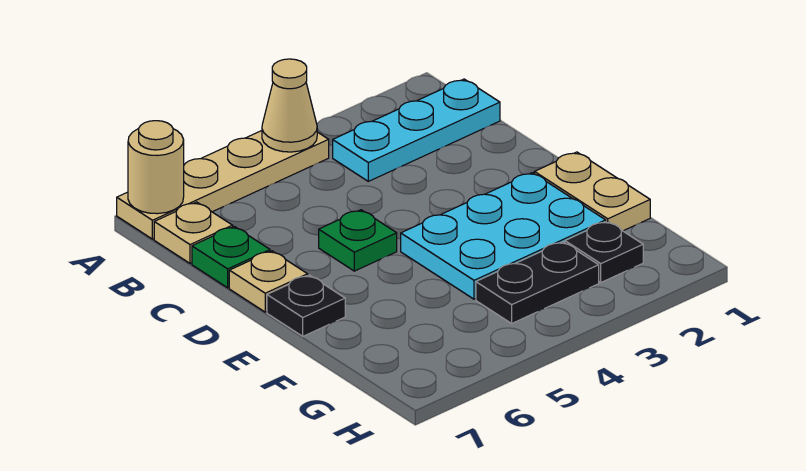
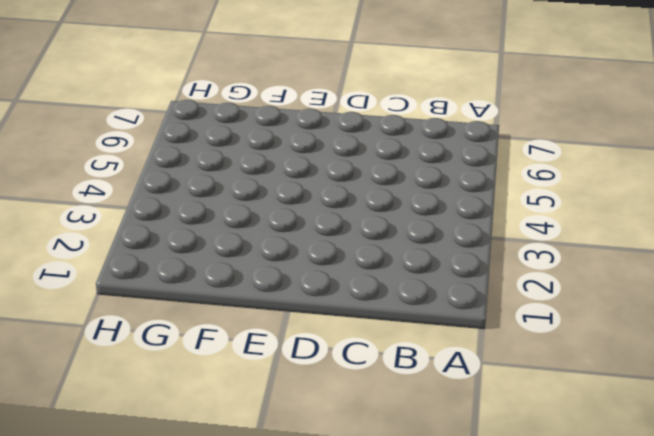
none -> tan 1x4 plate [117,131,329,239]
none -> cyan 1x3 plate [333,79,500,181]
none -> tan 1x1 plate [154,202,233,263]

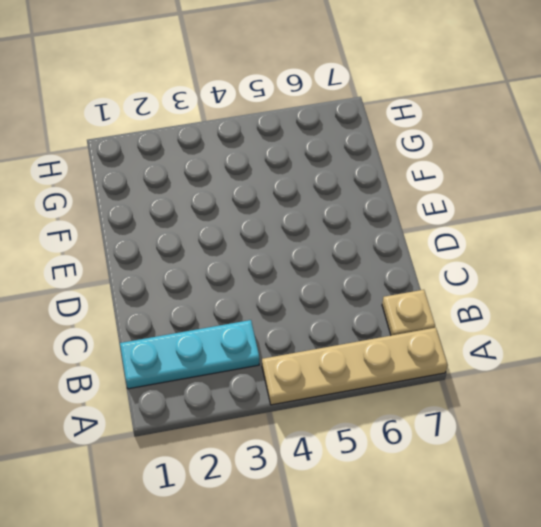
none -> green 1x1 plate [192,226,270,288]
none -> green 1x1 plate [319,210,397,271]
none -> tan 1x1 plate [229,251,308,312]

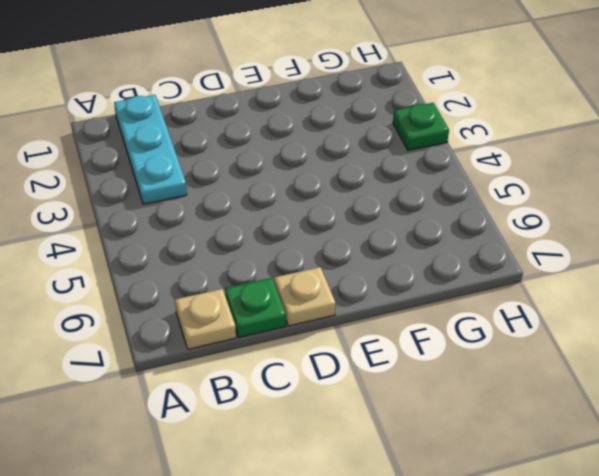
green 1x1 plate [393,103,449,150] -> green 1x1 plate moved to [319,210,397,271]
none -> tan 1x4 plate [117,131,329,239]
none -> tan 1x2 plate [534,152,650,231]
none -> cyan 2x3 plate [401,173,606,299]

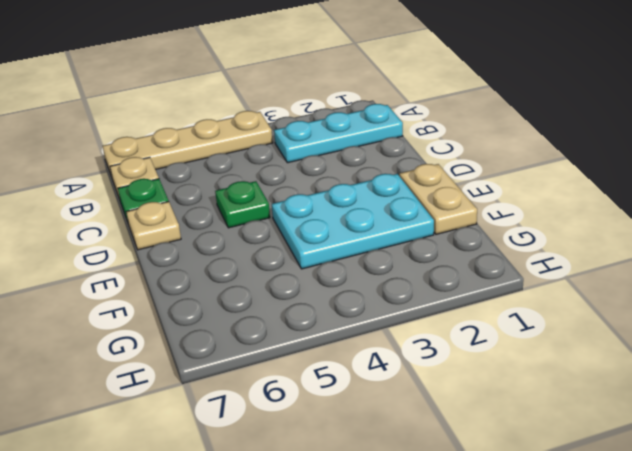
none -> black 1x1 plate [267,275,345,336]
none -> black 1x1 plate [565,221,643,282]
none -> black 1x2 plate [476,242,599,323]

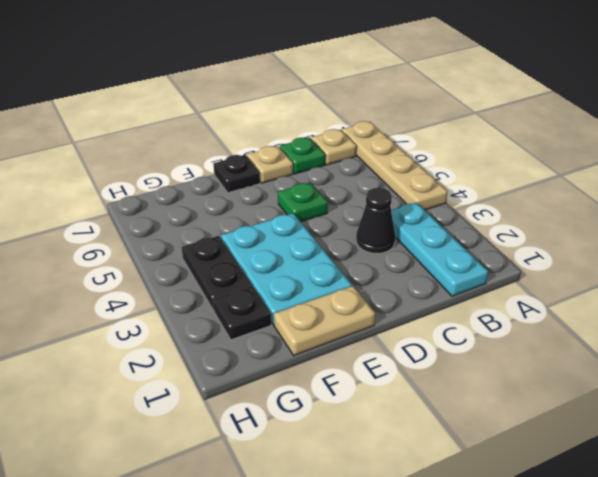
black 1x1 cone [356,188,395,253] -> none
none -> tan 1x1 cone [262,59,317,152]
none -> tan 1x1 round brick [128,121,184,214]

